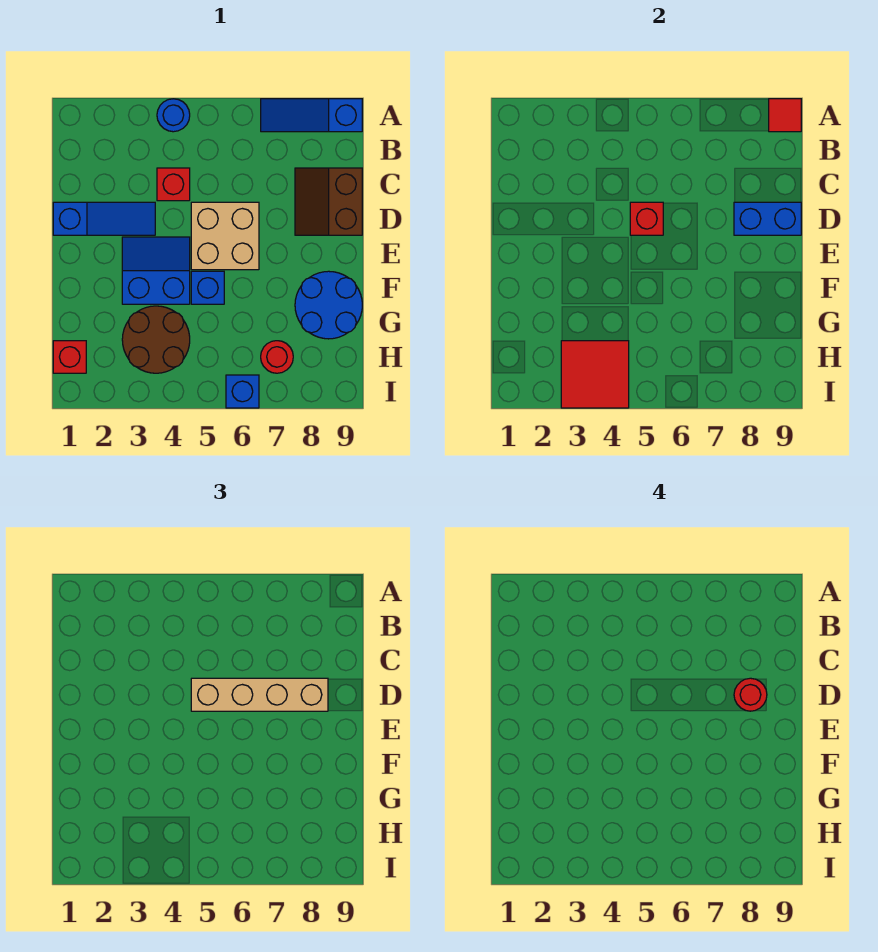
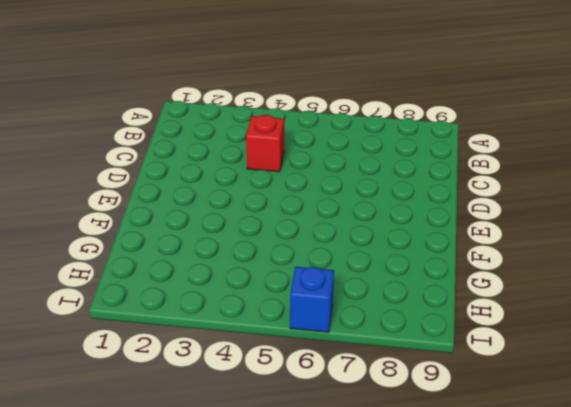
none -> blue 1x1 round brick [157,99,190,132]
none -> blue 1x3 slope [261,99,362,132]
none -> brown 2x2 slope [295,168,362,235]

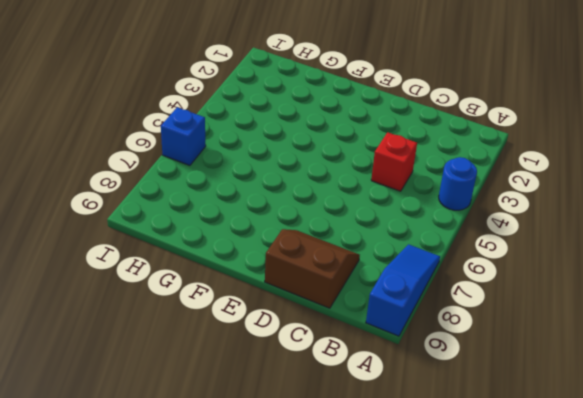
none -> blue 1x3 slope [53,202,155,235]
none -> tan 2x2 brick [191,202,259,270]
none -> blue 2x2 slope [122,237,190,304]

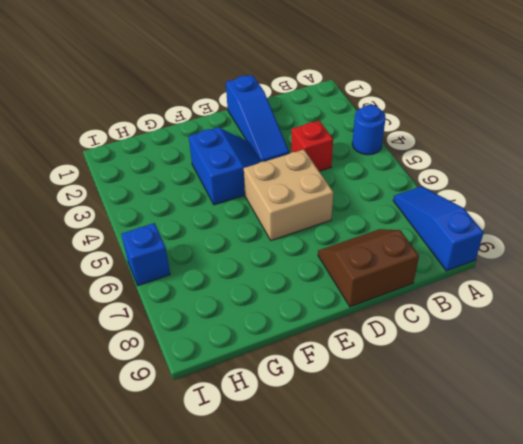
none -> blue 1x1 brick [191,271,224,304]
none -> blue 2x2 round brick [295,271,362,339]
none -> brown 2x2 round brick [122,306,190,373]

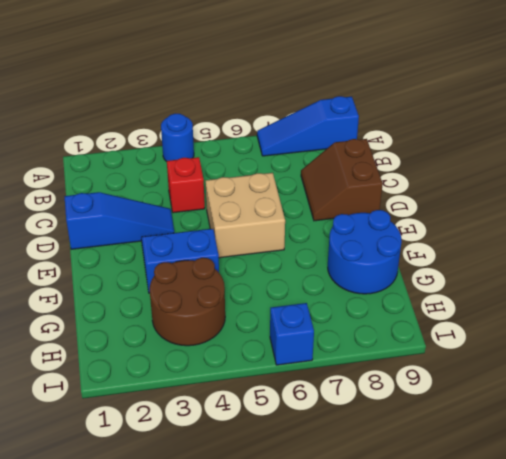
none -> blue 1x1 brick [191,271,224,304]
none -> red 1x1 brick [53,341,86,373]
none -> red 1x1 round brick [261,341,293,373]

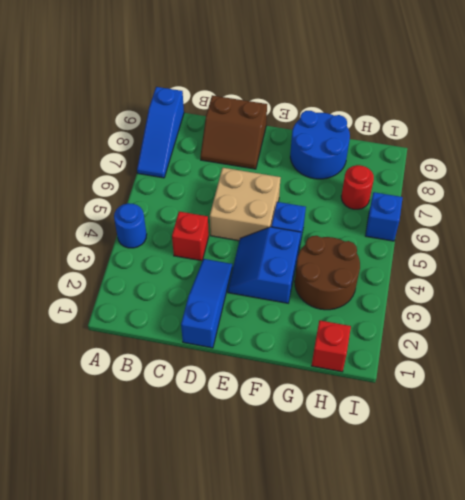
none -> red 1x1 tile [769,99,801,132]
none -> red 1x1 brick [630,202,663,235]
none -> blue 1x2 brick [734,202,801,235]

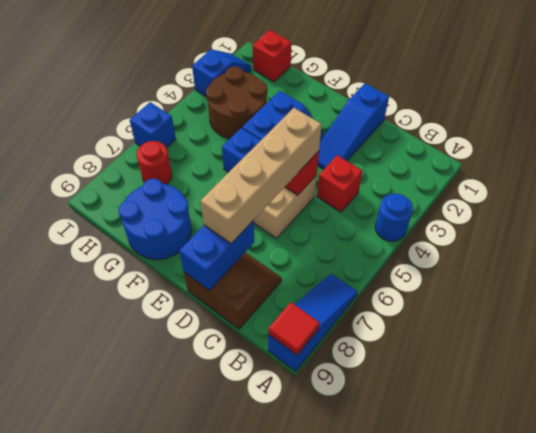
blue 1x2 slope [192,49,251,96] -> none
none -> red 2x2 tile [561,341,629,408]
none -> red 1x1 round brick [734,678,767,711]

